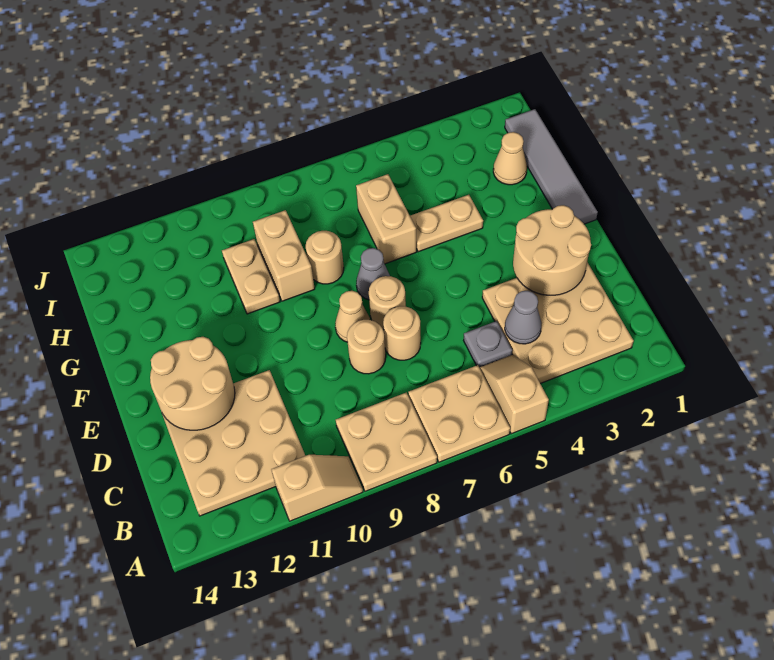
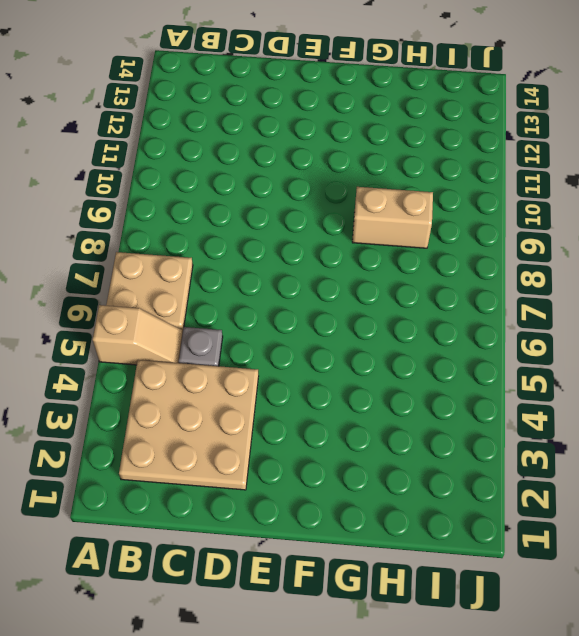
none -> tan 2x2 plate [336,393,437,491]
none -> tan 1x2 slope [271,455,363,521]
none -> tan 3x3 plate [162,370,305,516]

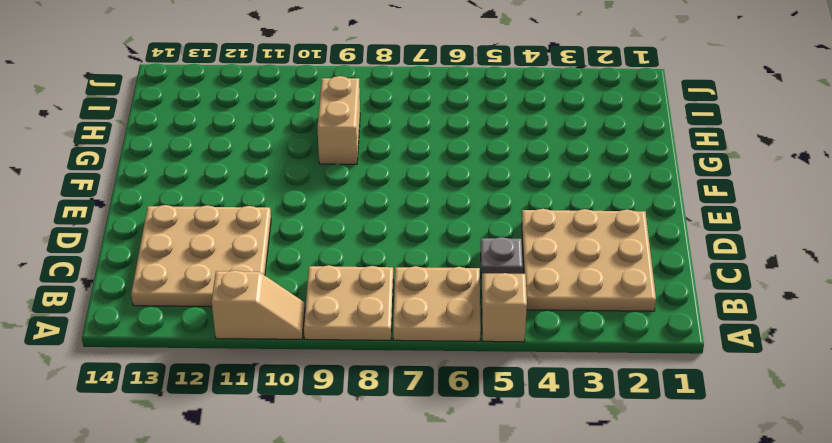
none -> tan 1x1 round brick [383,306,421,360]
none -> tan 1x1 round brick [347,320,386,374]
none -> tan 1x1 round brick [369,276,406,330]

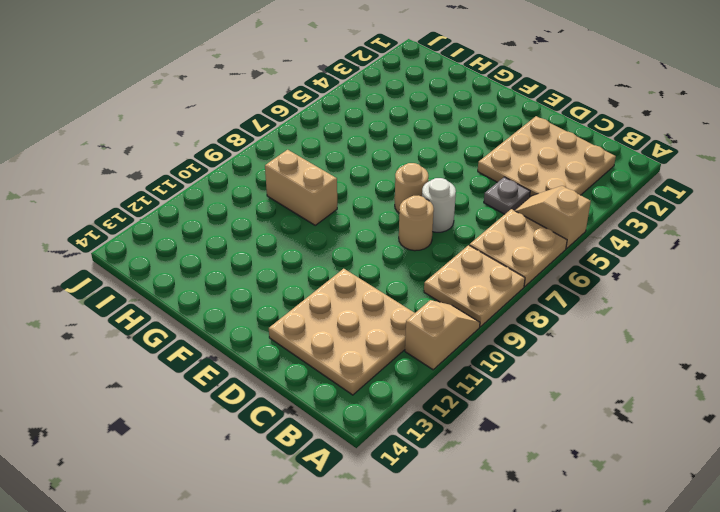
white 1x1 round brick [422,178,456,232] -> tan 1x1 round brick [383,306,421,360]
none -> tan 1x1 cone [335,291,370,342]
none -> grey 1x4 tile [505,109,598,224]
none -> grey 1x1 cone [356,248,390,300]

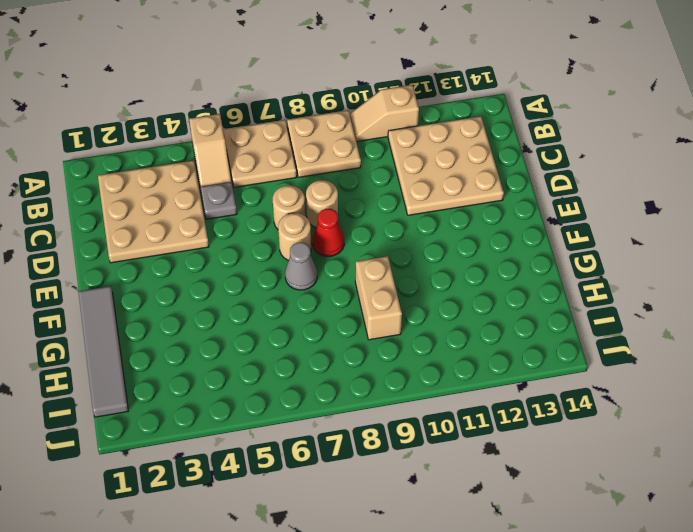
red 1x1 cone [313,209,344,256] -> tan 1x1 cone [335,291,370,342]
none -> tan 1x2 plate [410,195,483,252]
none -> tan 1x2 brick [356,174,417,264]
none -> tan 1x1 round brick [306,231,344,284]

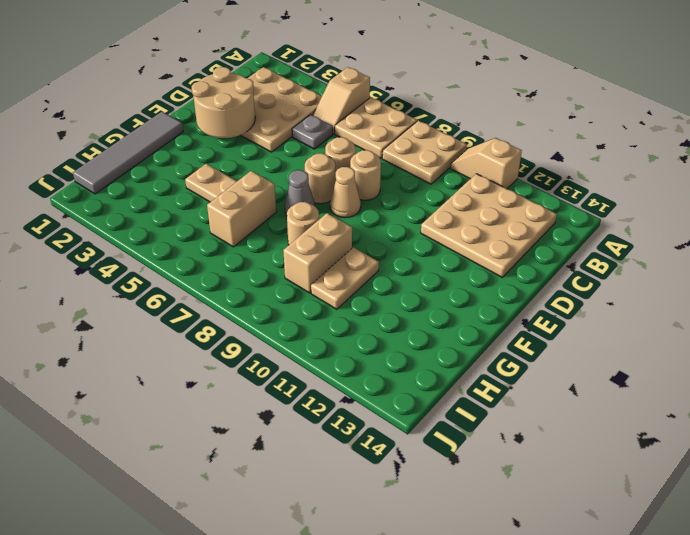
none -> tan 1x1 cone [493,132,527,185]
none -> grey 1x1 cone [505,291,542,344]
none -> tan 2x2 round brick [150,337,235,430]

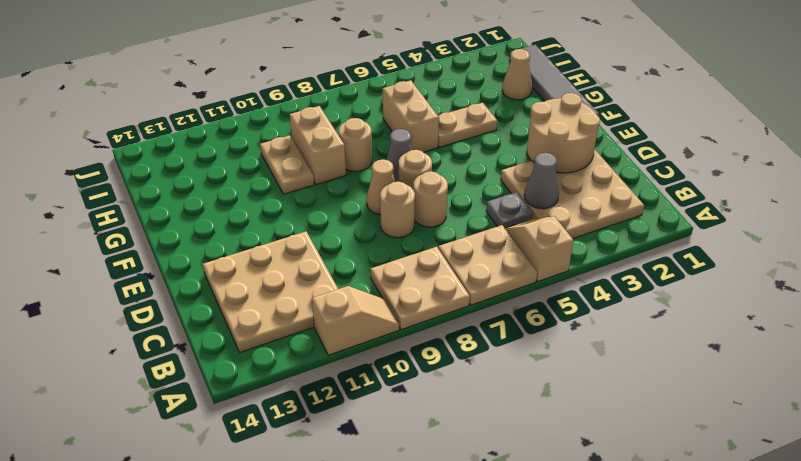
none -> tan 2x2 round brick [150,337,235,430]

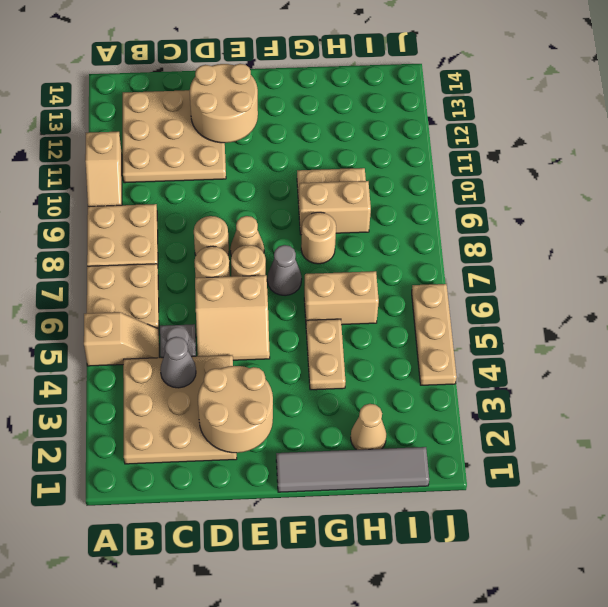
tan 2x2 slope [195,275,270,360] -> none
tan 1x3 plate [412,284,457,385] -> none

